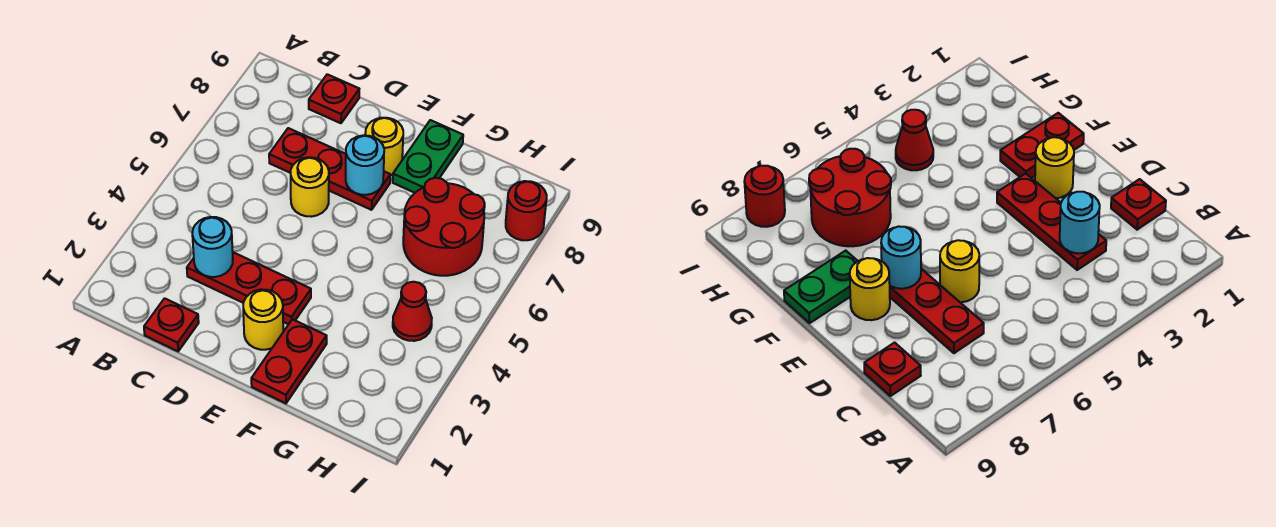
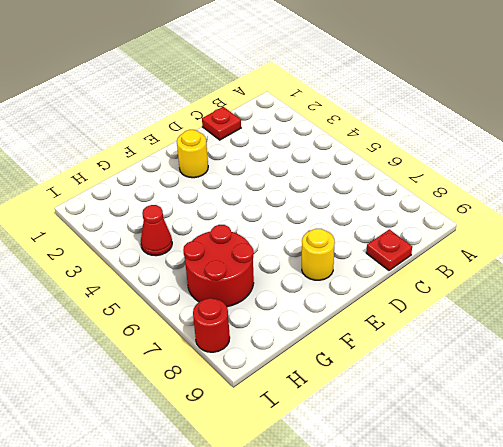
none -> red 1x3 plate [187,252,311,324]
none -> red 1x3 plate [269,128,390,210]
none -> yellow 1x1 round brick [291,157,329,217]

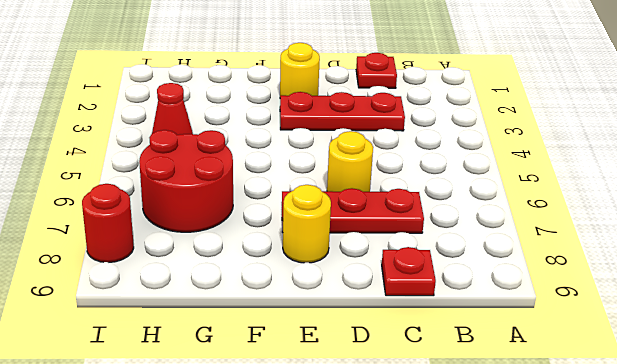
none -> red 1x2 plate [251,319,327,403]
none -> green 1x2 plate [393,120,463,193]
none -> cyan 1x1 round brick [192,217,233,277]

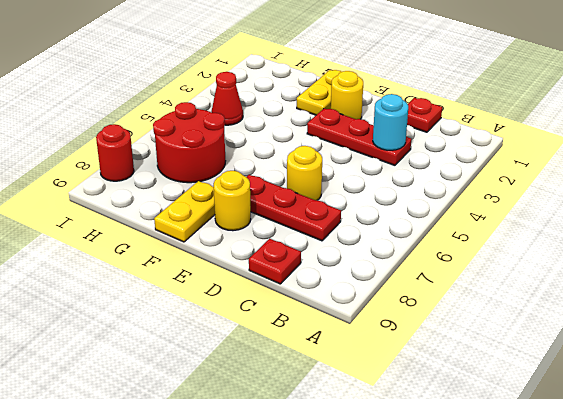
yellow 1x2 plate [297,70,341,115] -> red 1x2 plate [251,319,327,403]
yellow 1x2 plate [154,181,215,242] -> green 1x2 plate [393,120,463,193]
none -> cyan 1x1 round brick [346,135,384,195]

